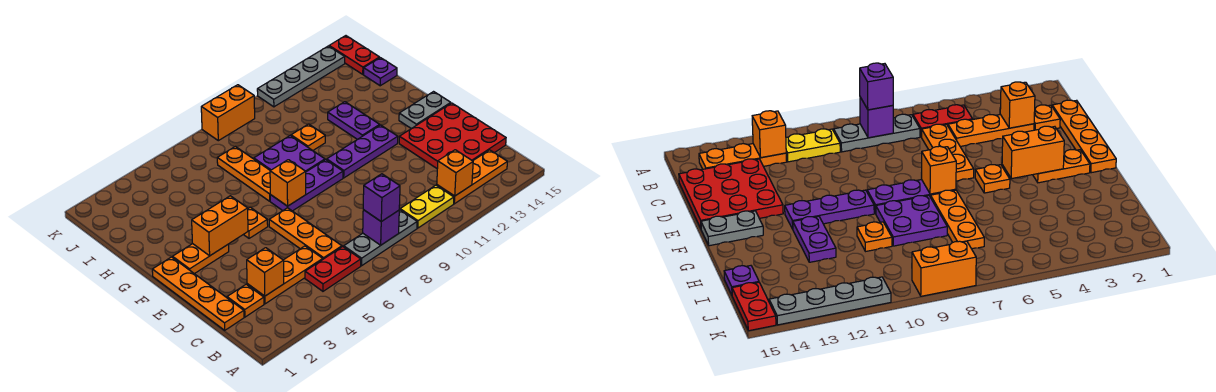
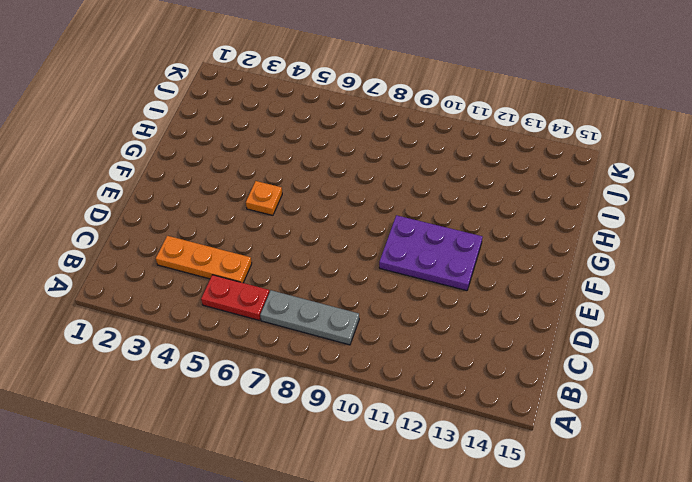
purple 2x3 plate [379,215,482,291] -> purple 1x3 plate [327,125,398,178]
none -> yellow 1x2 plate [400,185,454,228]
none -> orange 1x3 plate [437,150,507,204]
none -> orange 1x4 plate [152,257,244,330]

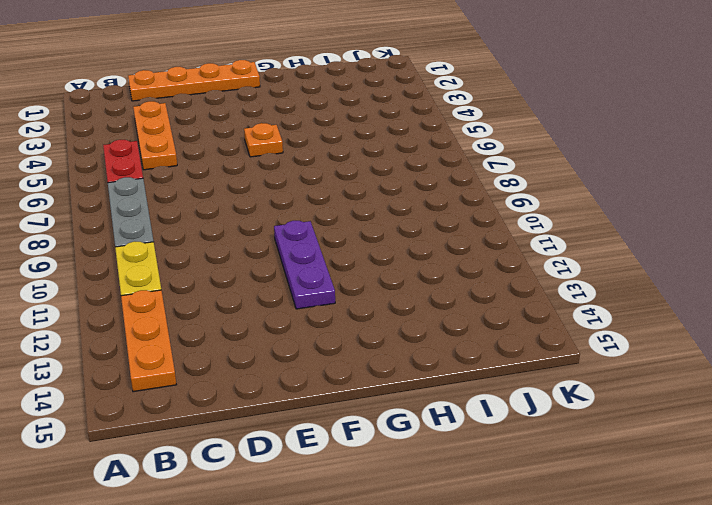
none -> orange 1x1 plate [227,284,264,317]
none -> orange 1x3 plate [269,208,342,259]
none -> red 3x3 plate [399,103,506,169]

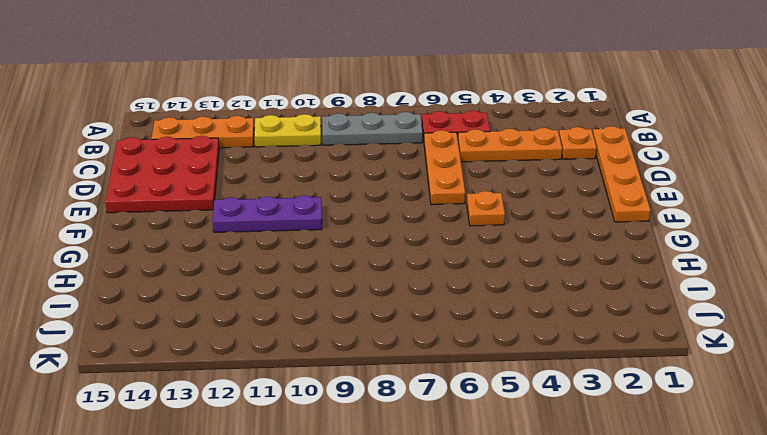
none -> orange 1x2 plate [173,244,229,274]
none -> purple 1x3 plate [270,160,343,211]
none -> grey 1x2 plate [399,92,451,129]

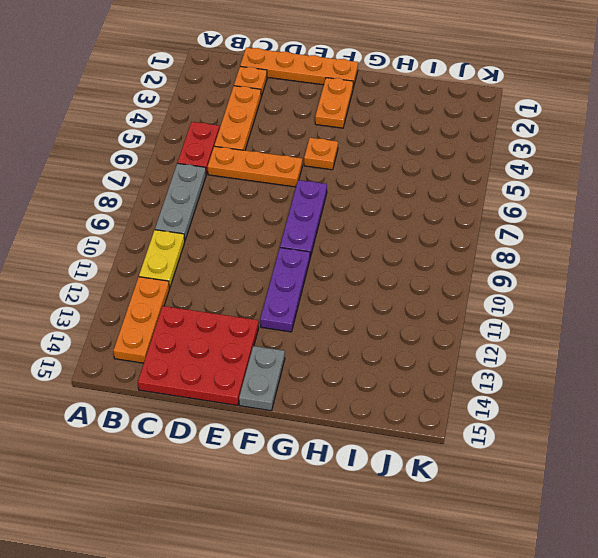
none -> orange 1x3 plate [217,146,270,201]
none -> purple 2x2 plate [254,135,325,172]
none -> purple 1x2 plate [328,102,380,139]

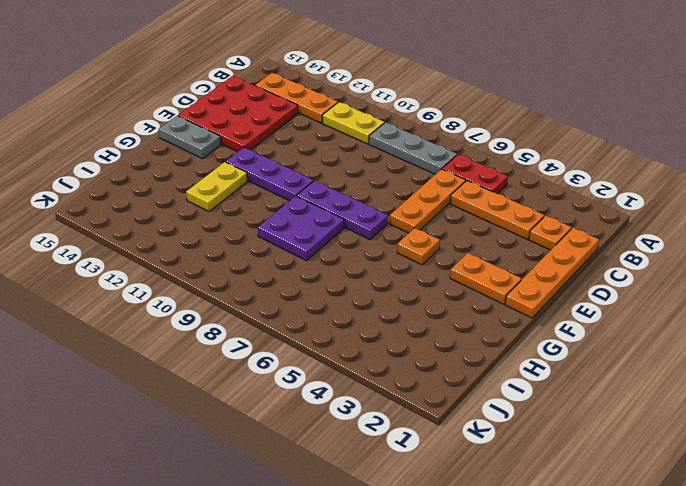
yellow 1x2 plate [186,162,247,212] -> purple 1x2 plate [328,102,380,139]
none -> orange 1x3 plate [217,146,270,201]
none -> orange 1x1 plate [291,124,325,151]
none -> purple 1x1 plate [364,58,397,86]

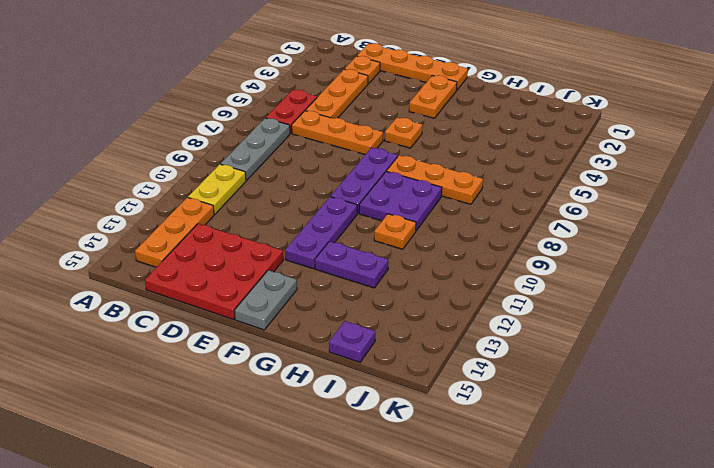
none -> red 1x2 plate [329,36,380,74]
none -> orange 1x2 brick [201,85,255,141]
none -> grey 1x4 plate [257,46,345,107]

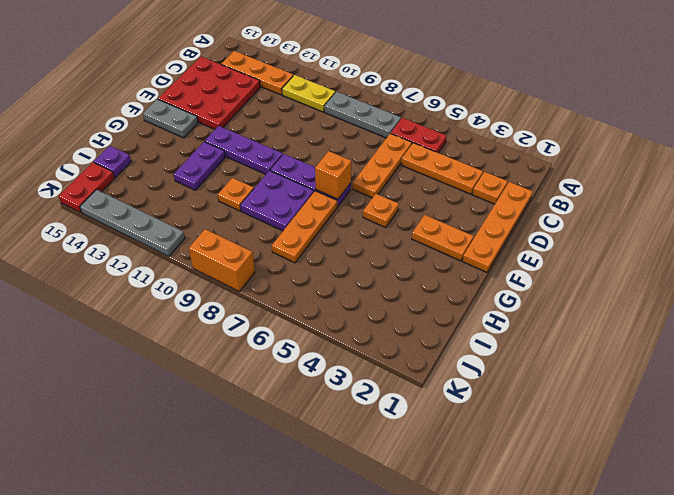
none -> purple 1x1 brick [363,210,399,245]
none -> orange 1x1 brick [437,150,473,196]
none -> orange 1x1 brick [247,248,284,296]

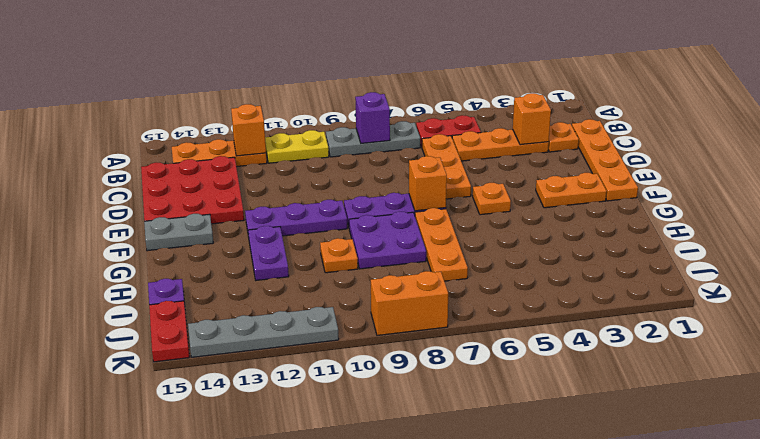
none -> orange 1x2 brick [192,196,248,256]
none -> purple 1x1 brick [363,174,400,222]

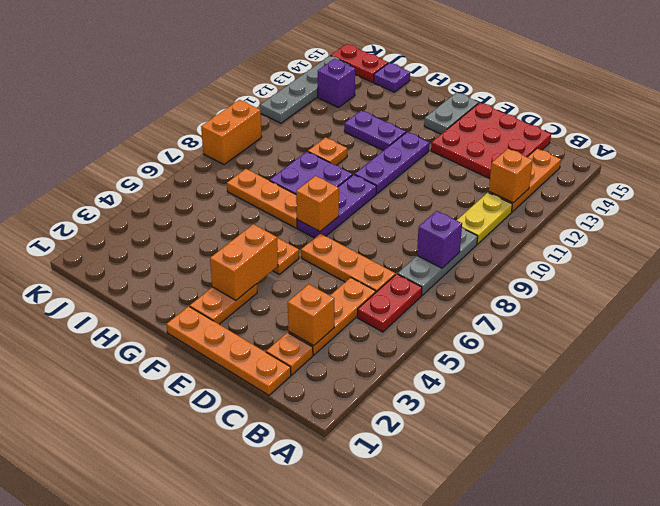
purple 1x1 brick [318,59,355,108] -> purple 1x1 brick moved to [363,174,400,222]

